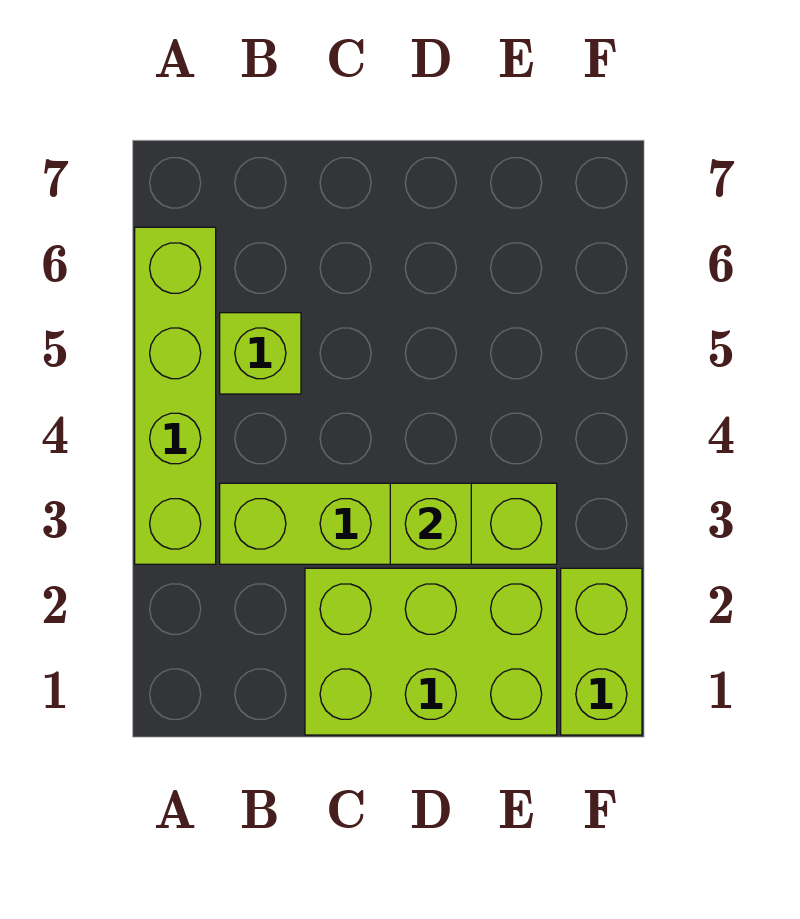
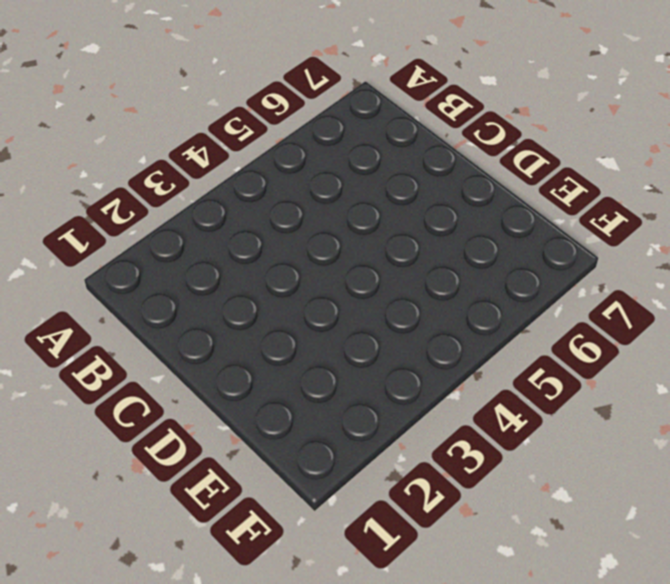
none -> lime 1x4 brick [135,227,216,564]
none -> lime 1x4 brick [220,483,557,564]

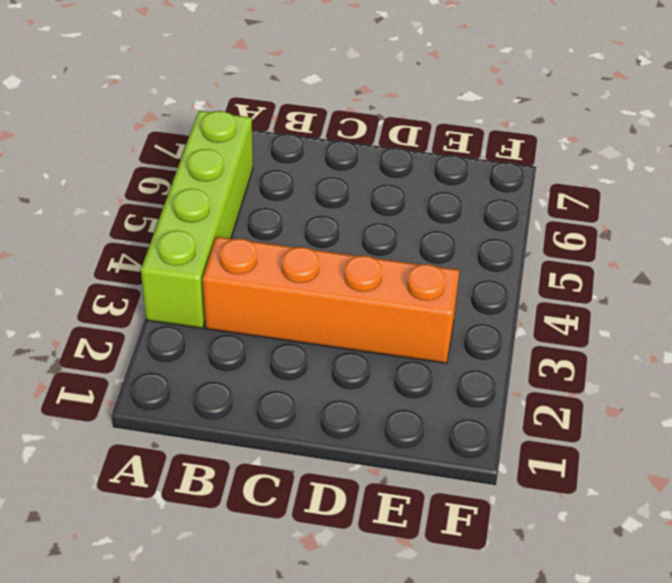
orange 1x4 brick [203,237,459,363] -> lime 1x4 brick [220,483,557,564]
none -> lime 1x1 brick [220,313,301,394]
none -> lime 2x3 brick [305,568,557,735]

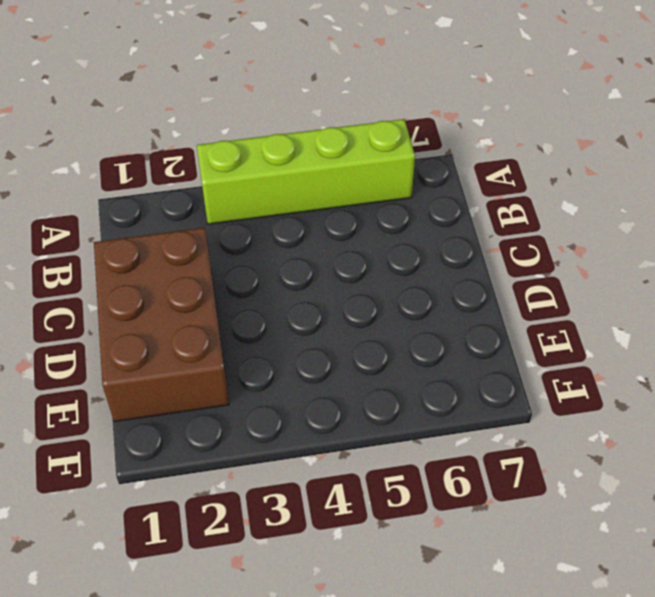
brown 2x3 brick [94,228,229,422] -> lime 2x3 brick [305,568,557,735]
none -> lime 1x4 brick [220,483,557,564]
none -> lime 1x1 brick [220,313,301,394]

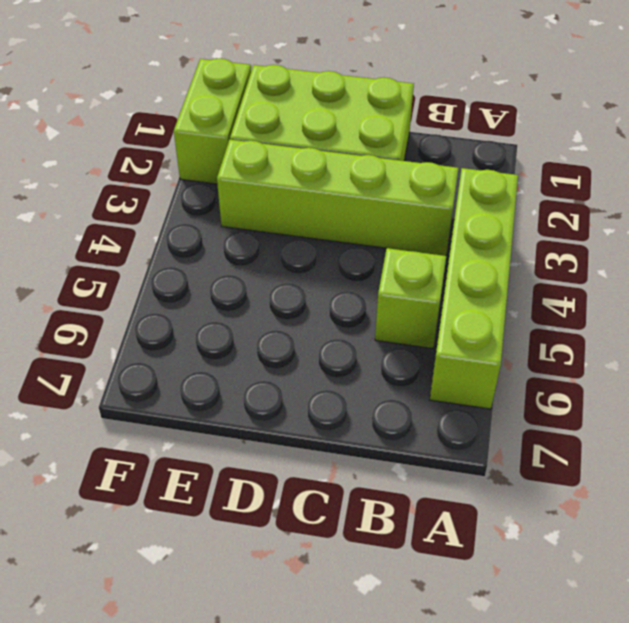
none -> lime 1x1 brick [390,483,471,564]

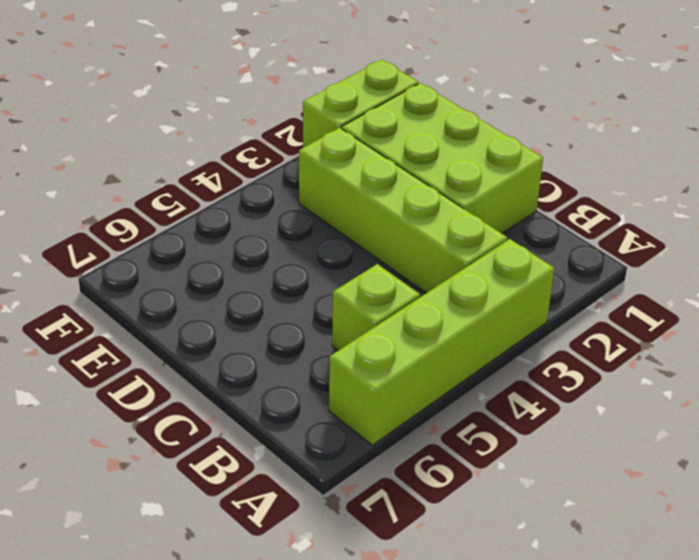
none -> lime 1x1 brick [390,483,471,564]

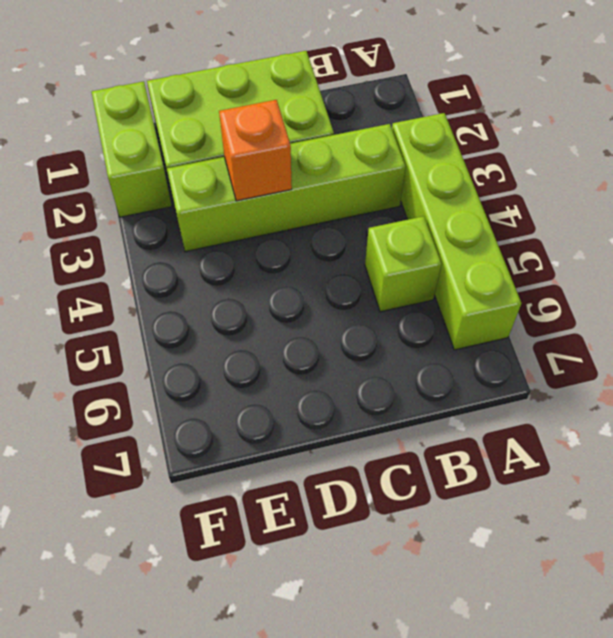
orange 1x1 brick [219,100,292,201] -> lime 1x1 brick [390,483,471,564]

